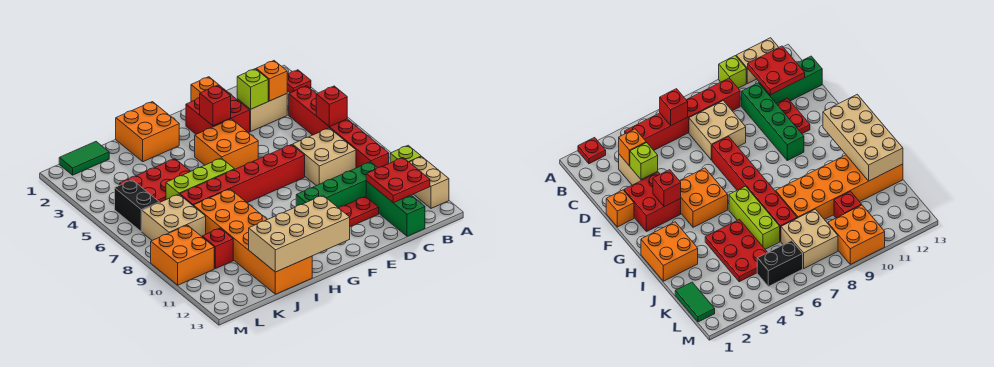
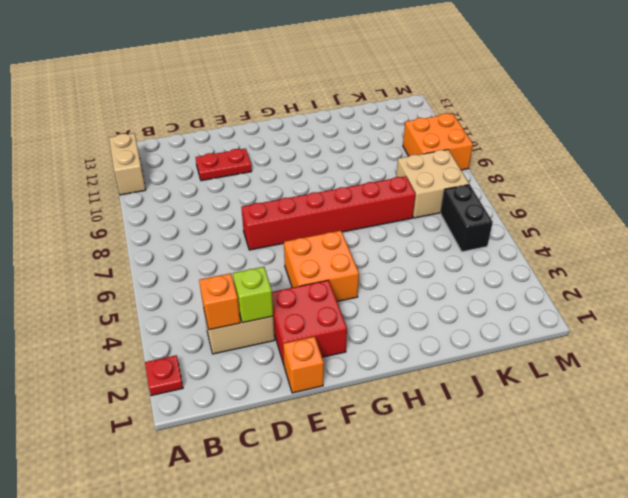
none -> lime 1x1 brick [390,145,421,163]
none -> red 1x6 brick [289,86,389,168]
none -> tan 2x2 brick [293,128,356,186]

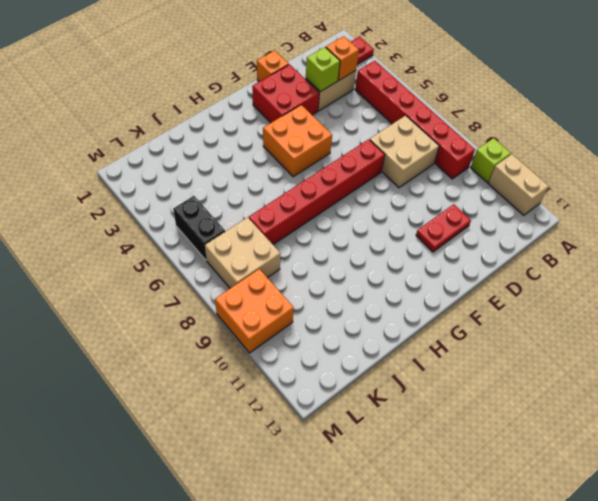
none -> green 1x4 brick [296,162,378,208]
none -> green 1x3 brick [366,181,425,236]
none -> orange 2x2 brick [116,102,179,162]

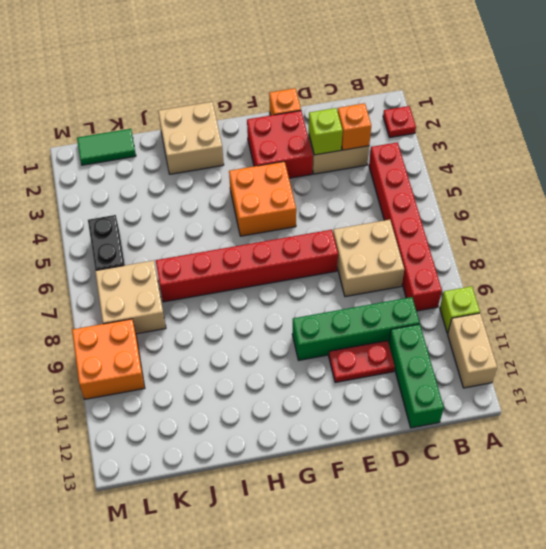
tan 2x2 brick [158,102,224,174] -> orange 2x2 brick [116,102,179,162]
none -> lime 1x3 brick [166,158,235,200]
none -> red 2x3 plate [120,159,190,202]
none -> orange 2x6 brick [193,189,312,294]

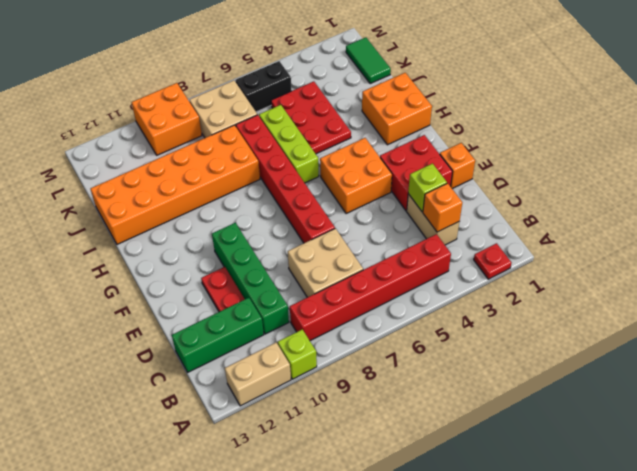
none -> red 1x1 brick [202,228,233,269]
none -> red 1x1 brick [316,86,347,127]
none -> red 2x2 plate [366,158,430,203]

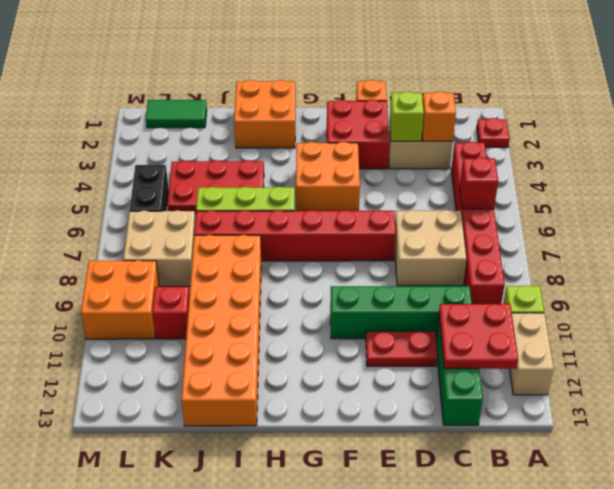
none -> red 1x1 brick [200,85,231,126]
none -> tan 2x4 brick [249,195,350,272]

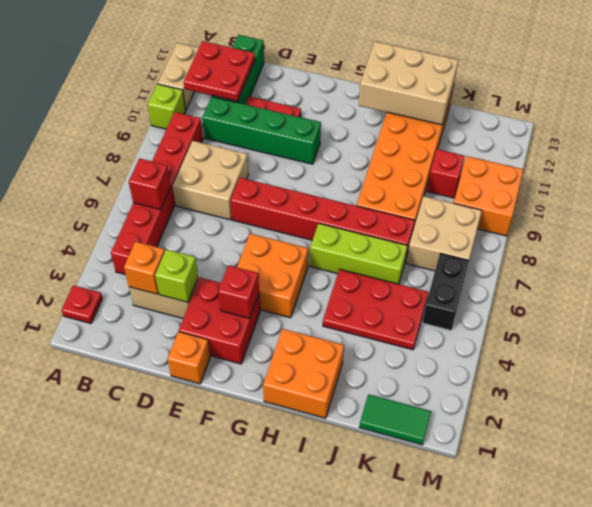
tan 2x3 brick [359,41,458,125] -> tan 2x4 brick [249,195,350,272]

